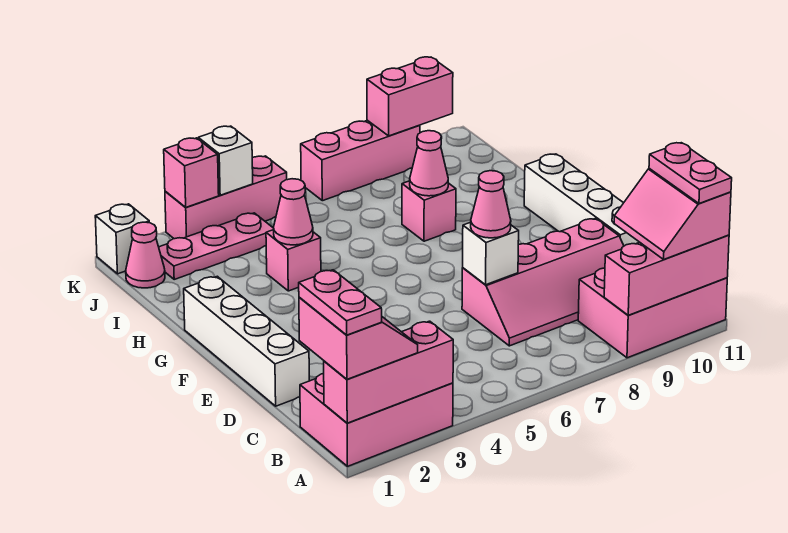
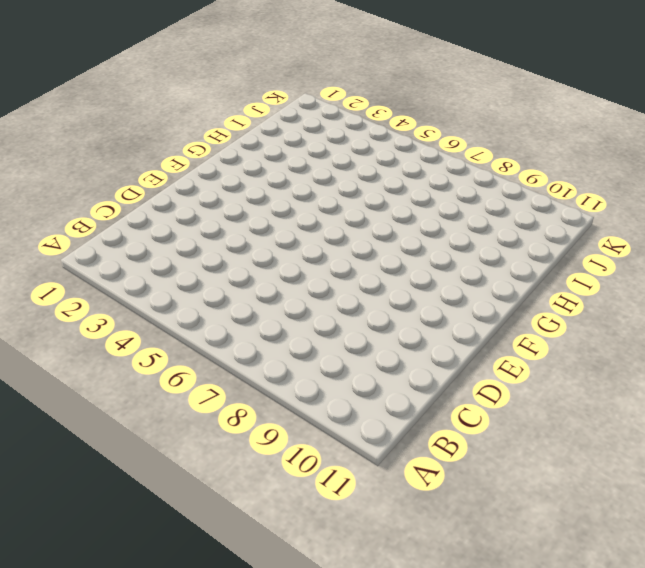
none -> pink 2x3 brick [300,374,453,466]
none -> pink 2x3 brick [578,268,727,358]
none -> pink 2x4 slope [462,219,624,346]

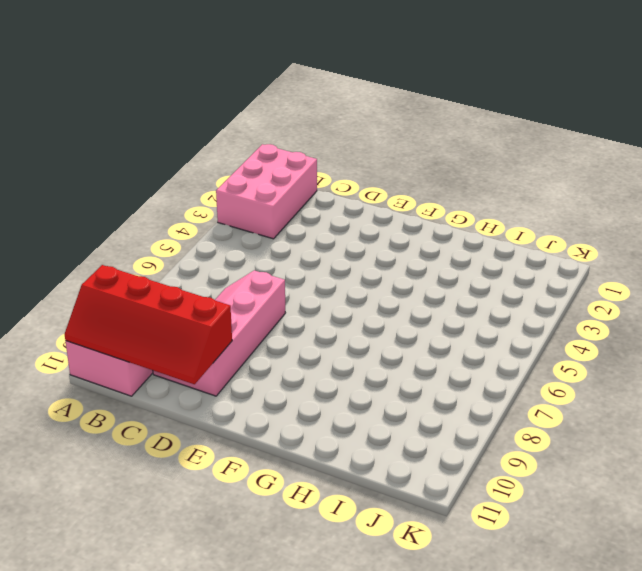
red 2x4 slope [65,265,232,384] -> pink 1x3 brick [604,235,729,315]
none -> white 1x4 brick [184,276,309,406]
none -> white 1x4 brick [524,154,639,246]
none -> pink 1x1 brick [266,230,321,291]

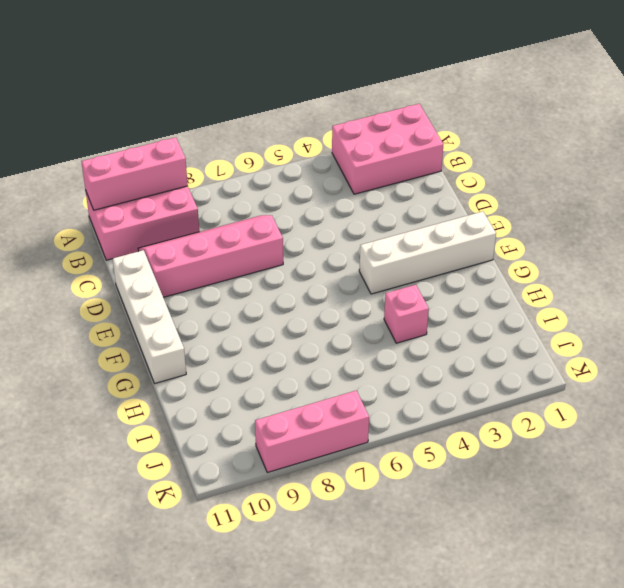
white 1x4 brick [359,211,496,294] -> white 1x4 brick turned to [184,276,309,406]
none -> pink 1x1 brick [402,181,456,241]
none -> pink 1x1 cone [126,222,165,288]
none -> pink 1x3 plate [159,213,274,279]

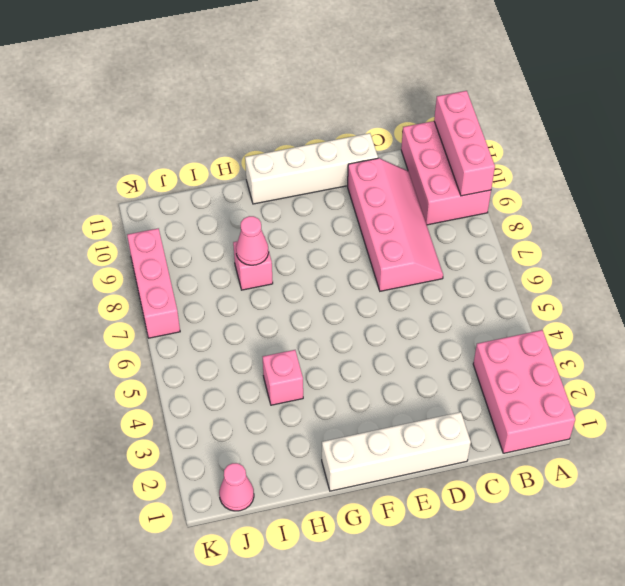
none -> pink 1x3 plate [159,213,274,279]
none -> white 1x1 brick [95,204,149,274]
none -> pink 1x3 brick [165,156,287,239]

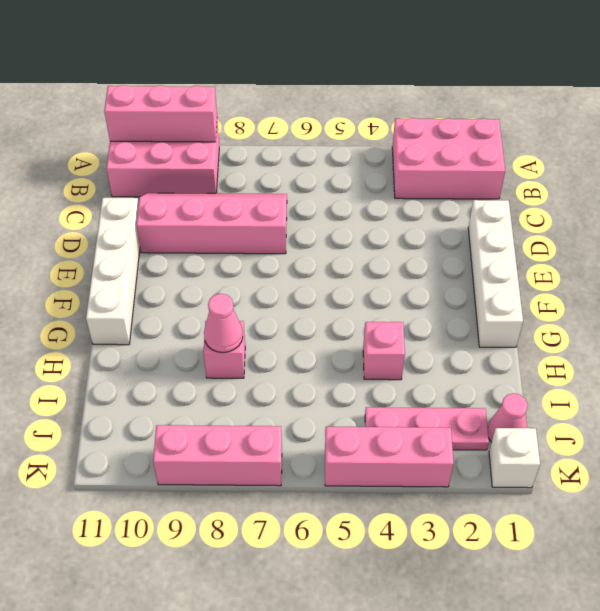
none -> pink 1x3 brick [324,321,453,423]
none -> white 1x1 brick [463,222,519,285]
none -> pink 1x1 cone [274,179,313,245]

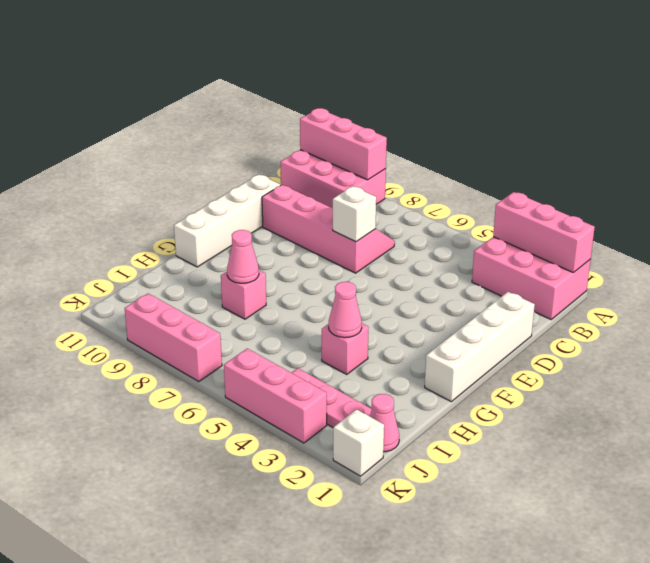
none -> pink 1x1 brick [164,138,219,207]
none -> white 1x1 brick [198,126,253,195]
none -> pink 1x2 brick [367,57,453,136]

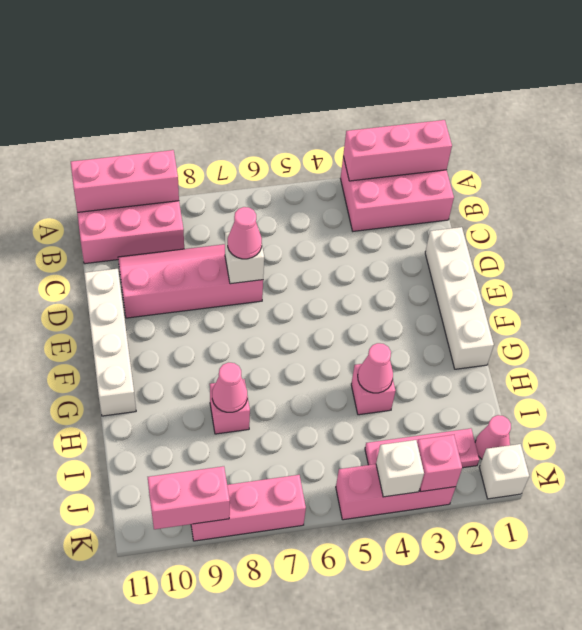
none -> pink 2x2 slope [299,297,418,379]
none -> pink 2x2 slope [614,168,731,259]
none -> pink 1x2 plate [299,270,382,335]

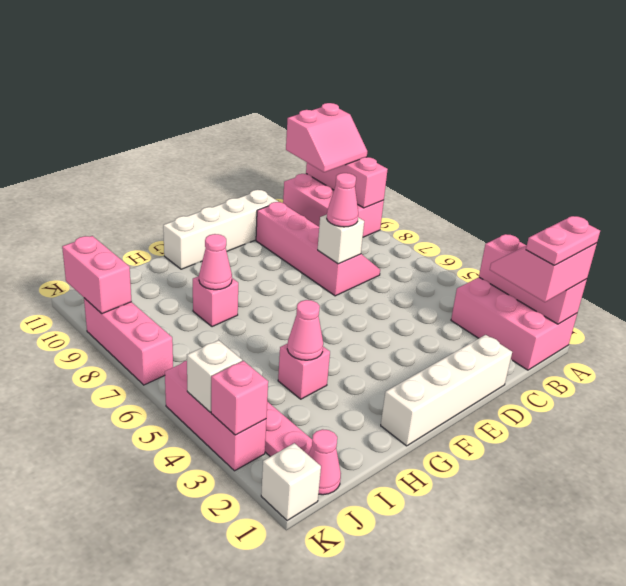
none -> pink 1x2 plate [649,143,732,204]

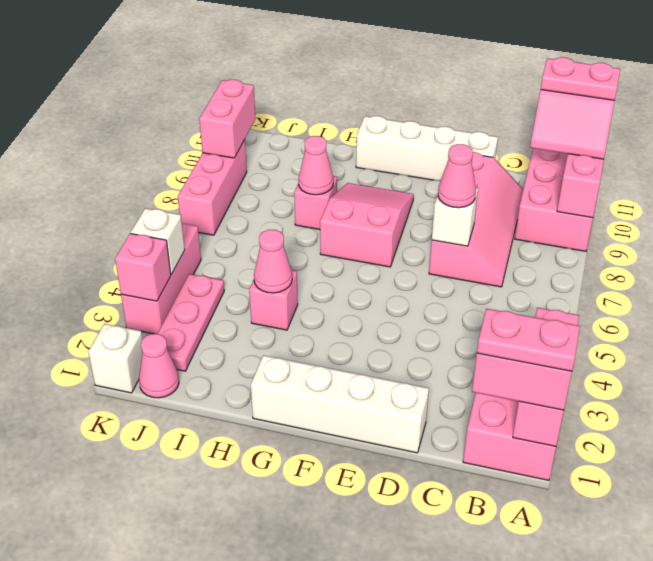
pink 2x3 slope [320,183,414,267] -> none

